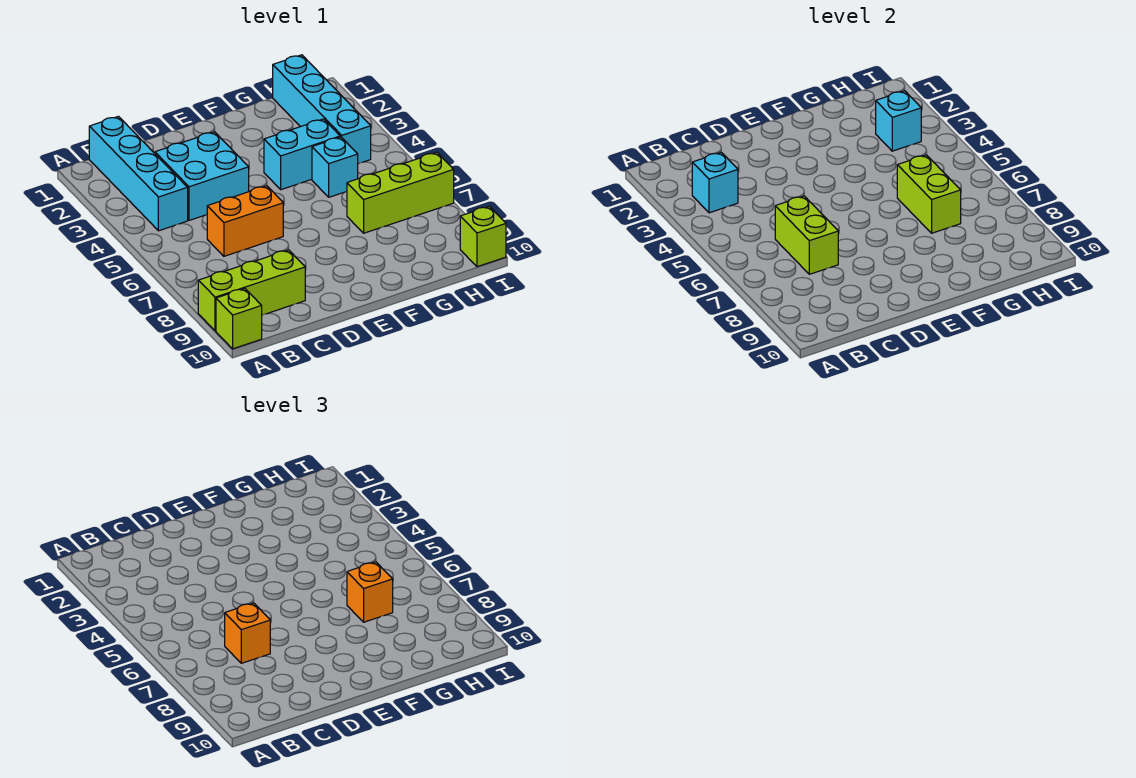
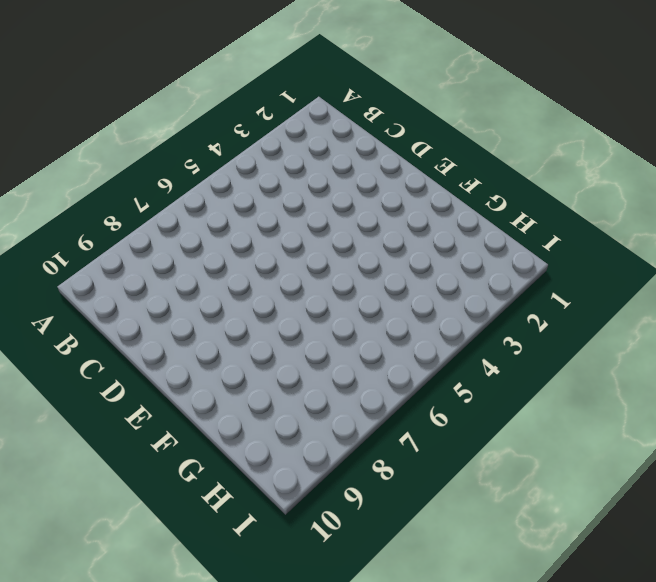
none -> lime 1x3 brick [198,250,305,331]
none -> lime 1x1 brick [216,289,262,349]
none -> cyan 1x4 brick [89,116,188,231]

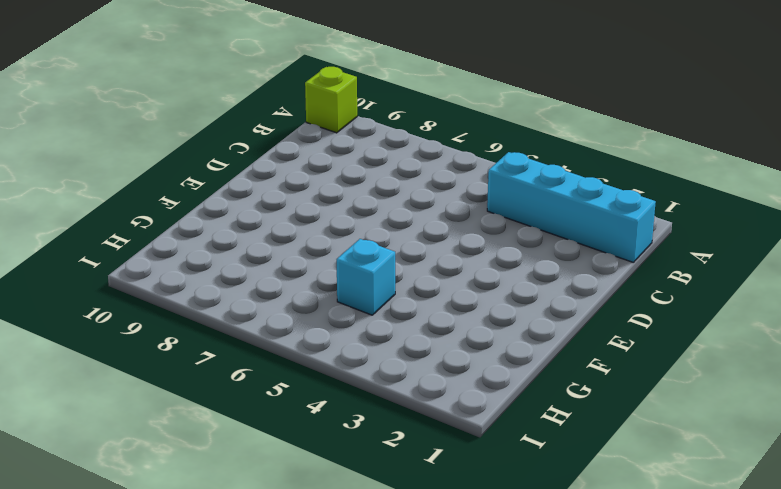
none -> lime 1x3 brick [198,250,305,331]
none -> cyan 2x2 brick [155,132,249,220]
none -> orange 1x2 brick [207,186,283,256]

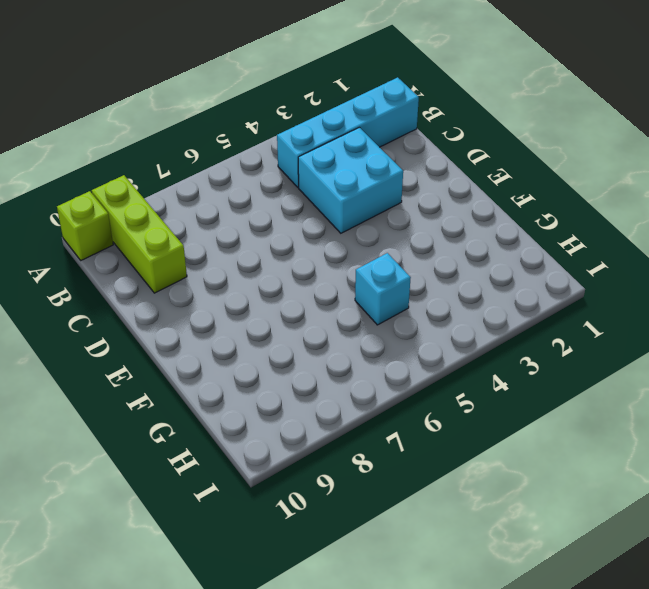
none -> orange 1x2 brick [207,186,283,256]
none -> cyan 1x2 brick [264,119,340,190]
none -> lime 1x3 brick [347,152,454,233]

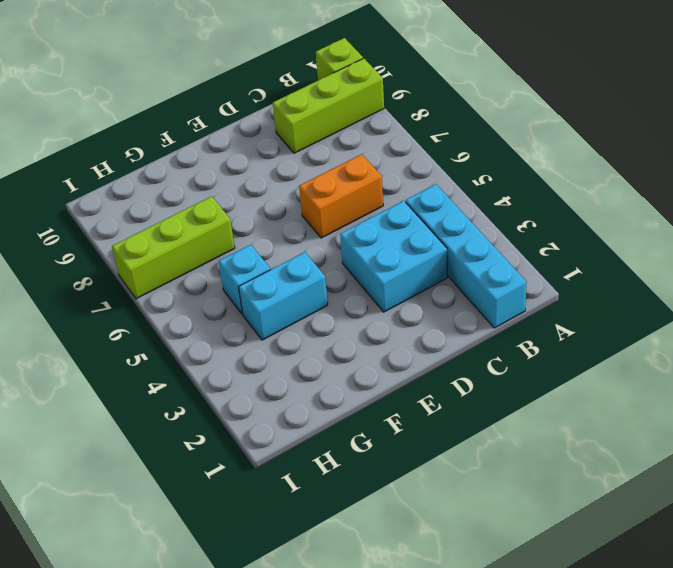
none -> cyan 1x4 brick [273,55,371,164]
none -> lime 1x1 brick [460,206,506,267]
none -> cyan 1x1 brick [692,152,738,213]

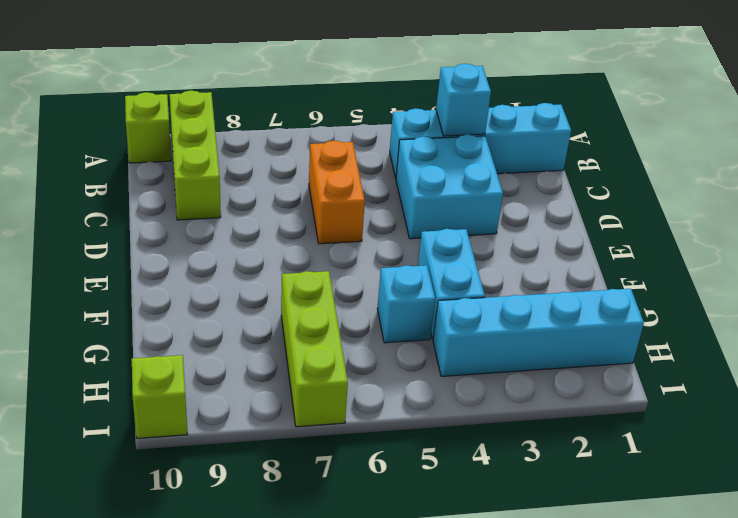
none -> lime 1x2 brick [775,196,838,274]
none -> lime 1x2 brick [897,155,961,233]
none -> cyan 1x1 brick [876,91,921,151]

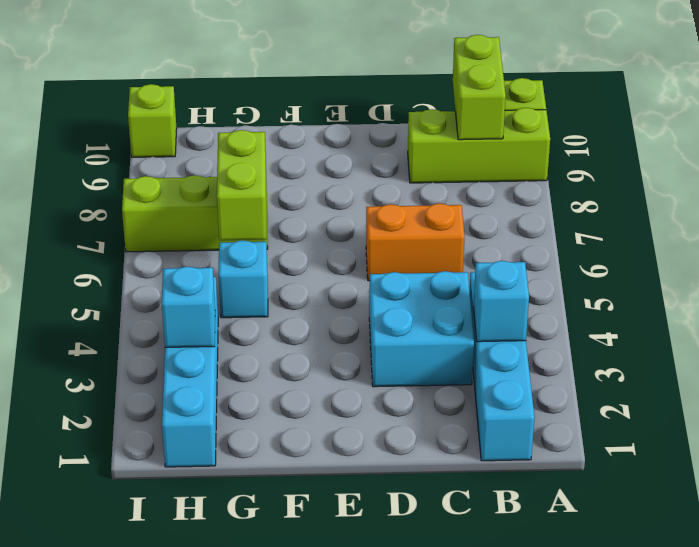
lime 1x2 brick [453,35,506,140] -> lime 1x2 brick moved to [775,196,838,274]
none -> cyan 1x2 brick [264,119,340,190]
none -> orange 1x1 brick [225,603,270,663]
none -> orange 1x1 brick [347,562,393,622]

